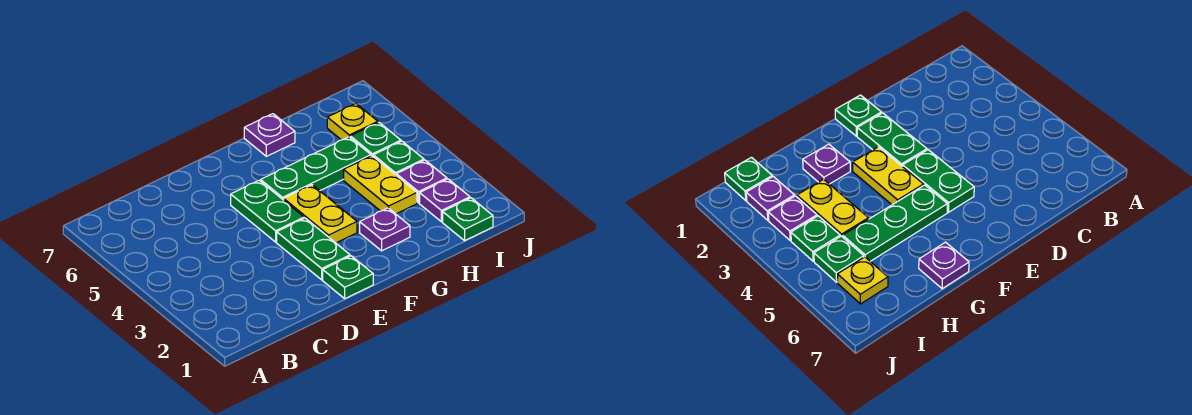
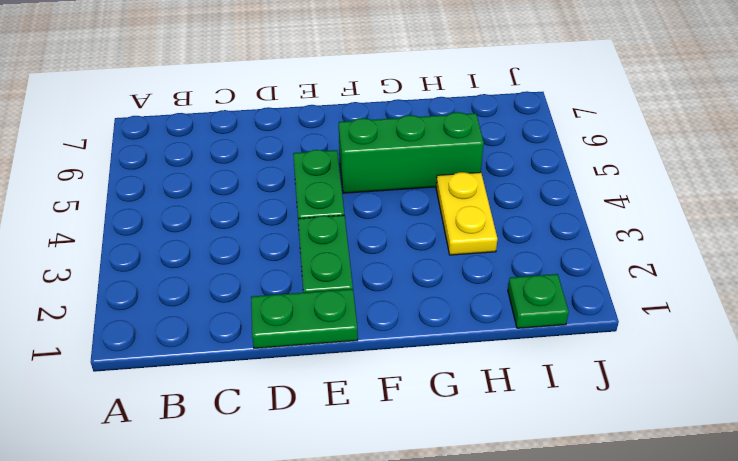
green 1x2 plate [251,289,358,348] -> green 1x1 plate [323,256,373,299]
green 1x3 brick [339,112,484,193] -> green 1x3 plate [261,137,371,200]
none -> yellow 1x2 plate [284,185,357,243]
none -> purple 1x1 plate [360,208,410,251]
none -> purple 1x1 plate [244,114,295,156]

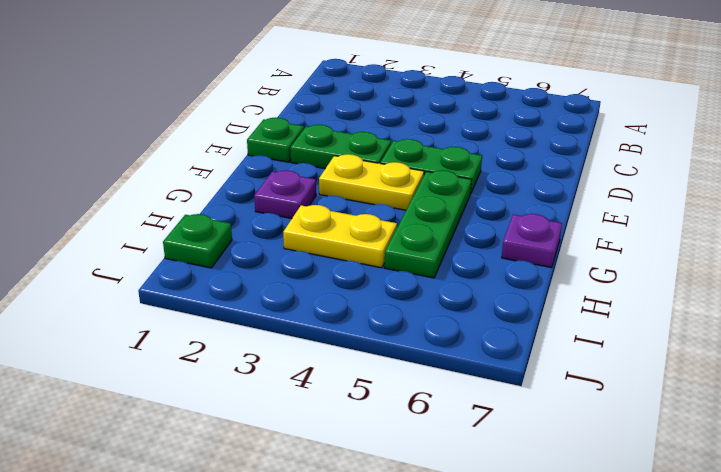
none -> purple 1x1 plate [420,179,470,222]
none -> purple 1x1 plate [397,160,447,203]
none -> green 1x1 plate [373,141,424,176]

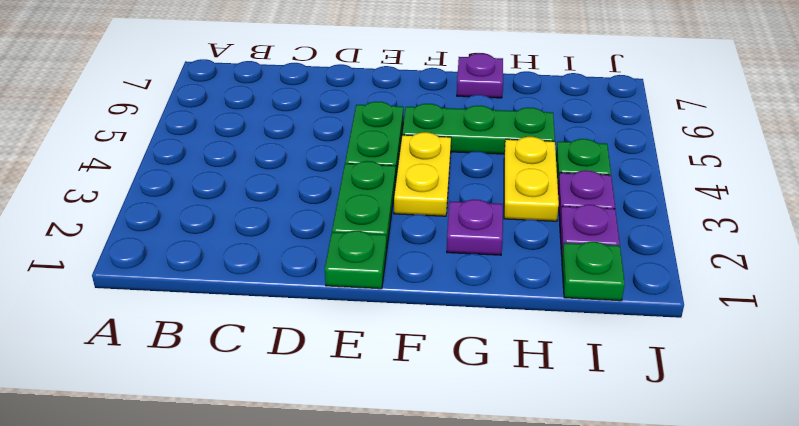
none -> green 1x1 plate [350,122,401,156]
none -> yellow 1x1 plate [327,104,378,140]

